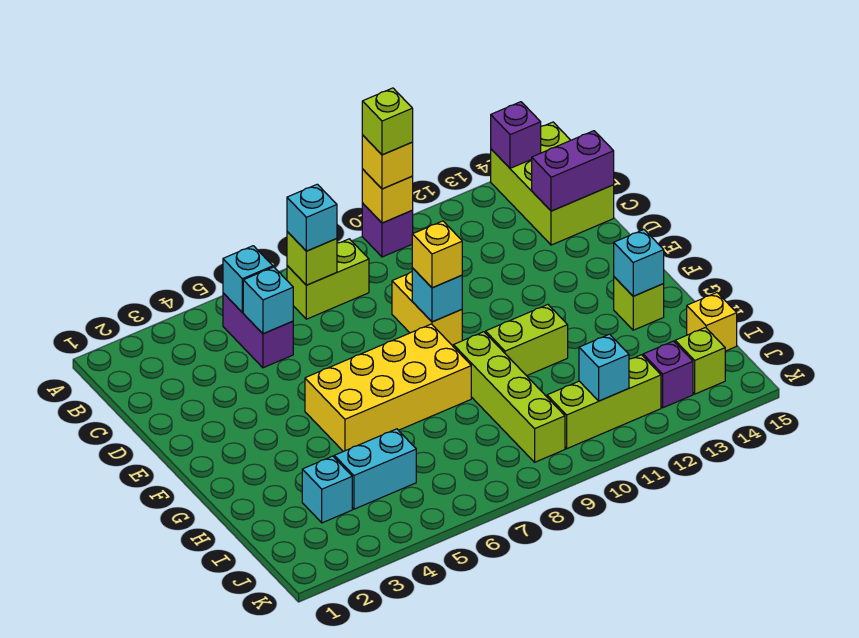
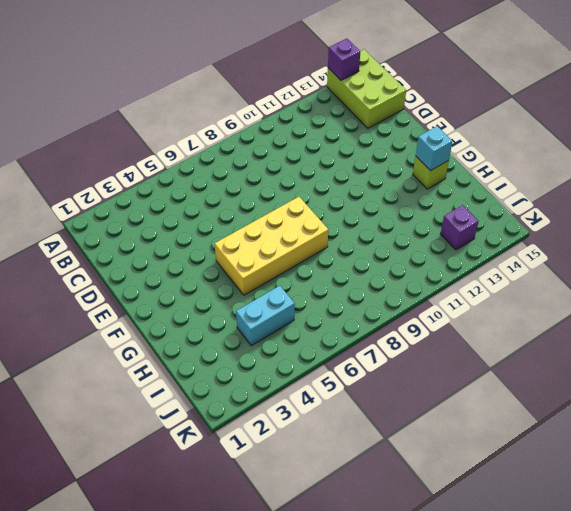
none -> purple 1x1 brick [362,203,413,257]
none -> purple 1x2 brick [223,293,293,368]
none -> lime 1x2 brick [287,239,369,319]

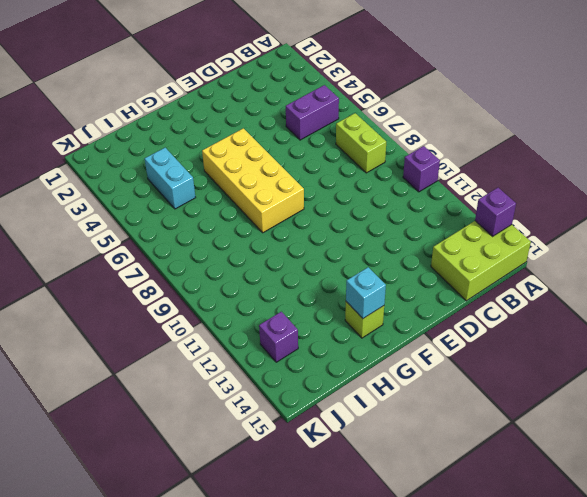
none -> yellow 1x2 brick [392,272,462,346]
none -> lime 1x4 brick [453,332,565,462]
none -> lime 1x2 brick [486,305,568,376]

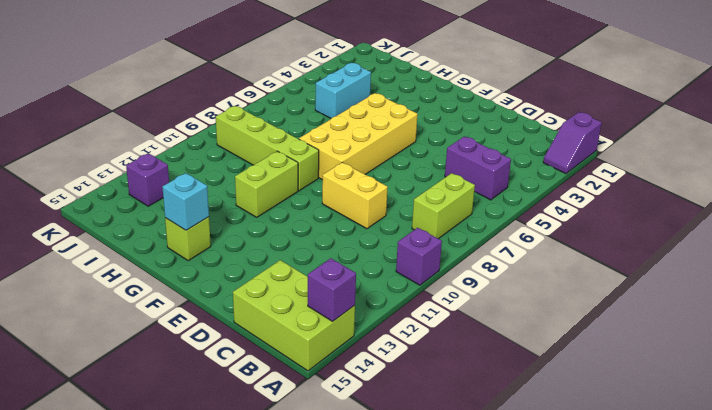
purple 1x2 slope [543,112,602,174] -> none
none -> cyan 1x1 brick [302,456,352,523]
none -> yellow 1x1 brick [687,293,737,351]
none -> lime 1x3 brick [547,355,661,449]

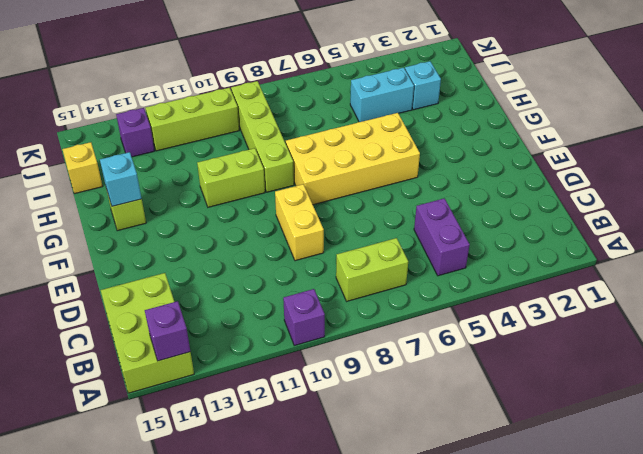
none -> lime 1x1 brick [675,328,725,394]
none -> yellow 1x1 brick [362,169,413,223]
none -> cyan 1x1 brick [223,246,273,312]

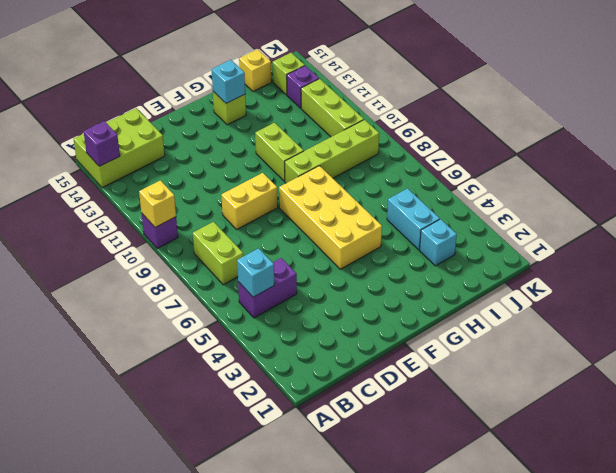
none -> lime 1x1 brick [287,232,337,285]
none -> cyan 1x1 brick [243,267,293,334]
none -> purple 1x2 brick [532,131,614,211]

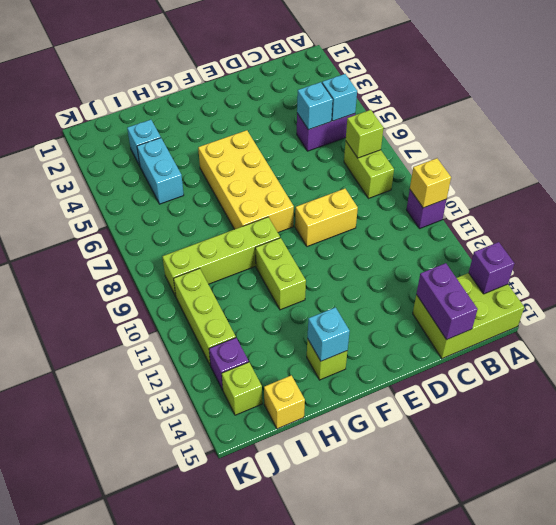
none -> cyan 1x1 brick [412,268,462,322]
none -> cyan 1x1 brick [579,334,629,401]
none -> yellow 1x1 brick [362,135,413,189]

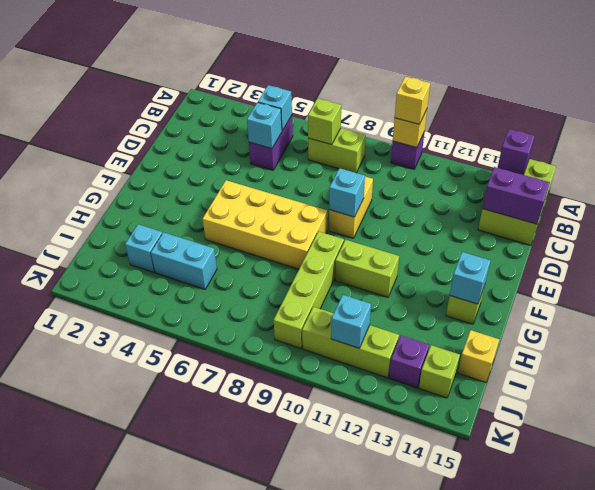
none -> cyan 1x1 brick [287,184,337,251]
none -> yellow 1x1 brick [412,221,462,288]
none -> lime 1x1 brick [362,88,413,155]

